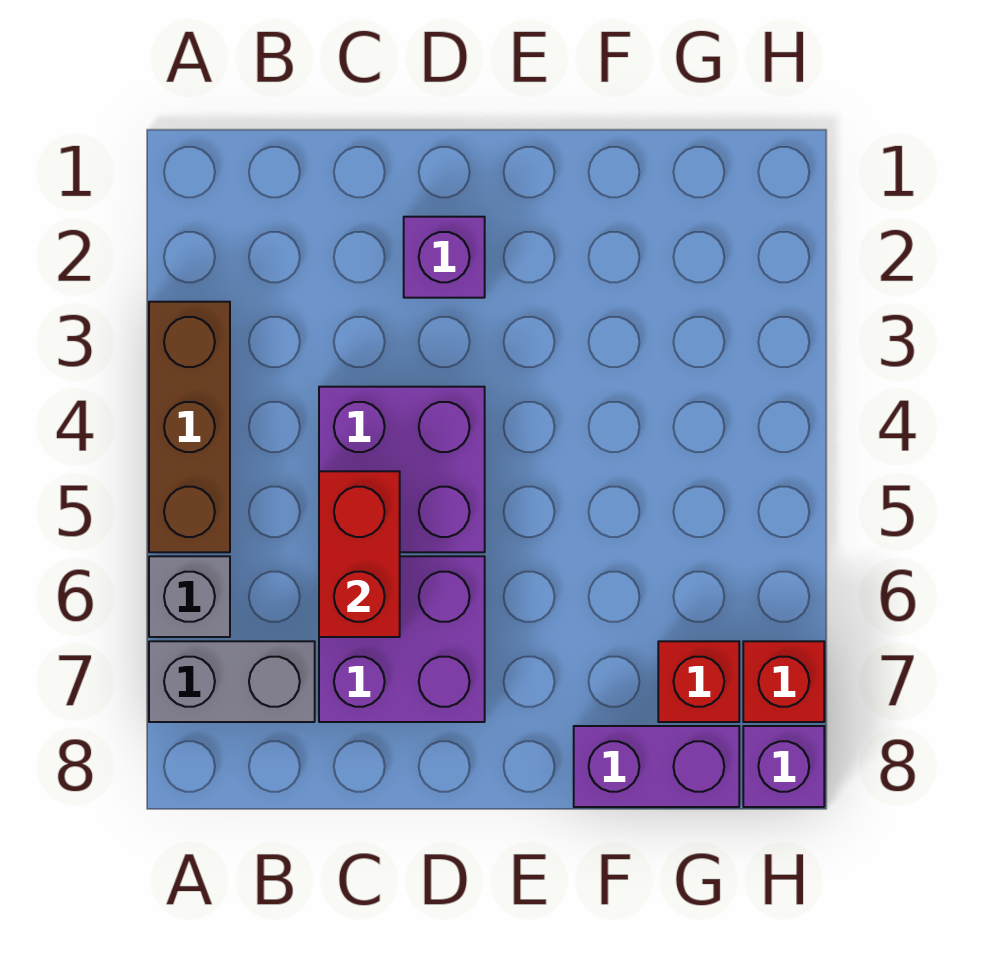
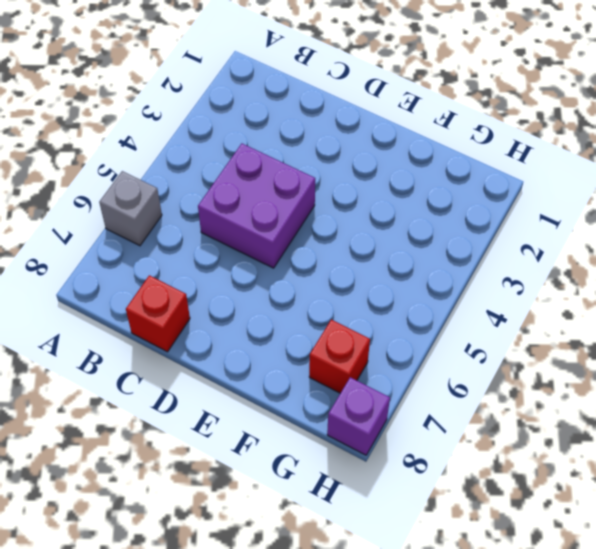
red 1x1 brick [126,275,190,352] -> red 1x1 brick moved to [743,641,824,722]
none -> brown 1x3 brick [149,302,230,552]
none -> grey 1x2 brick [149,641,315,722]

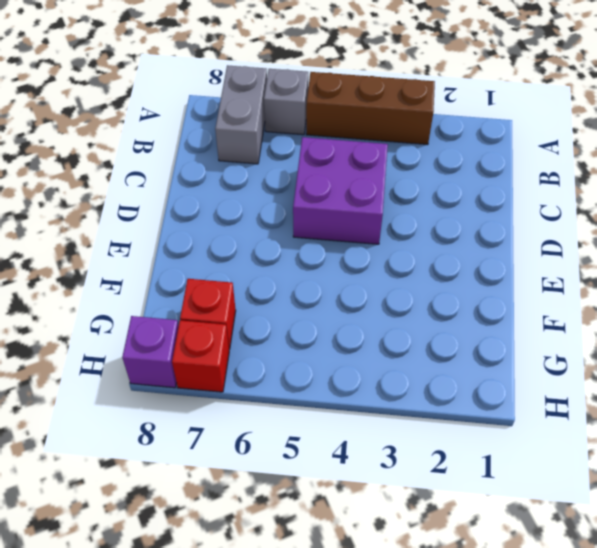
none -> purple 2x2 brick [319,556,485,722]
none -> purple 1x1 brick [404,217,485,298]

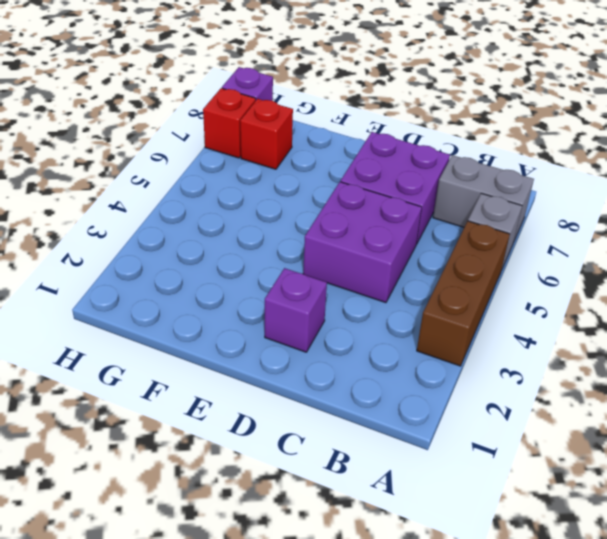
none -> purple 1x2 brick [574,726,739,807]
none -> red 1x2 brick [319,471,400,637]

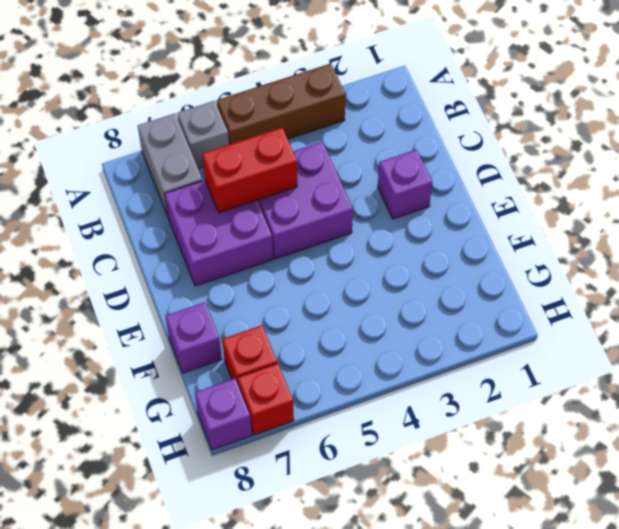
purple 1x1 brick [165,302,222,373] -> purple 1x2 brick [574,726,739,807]

